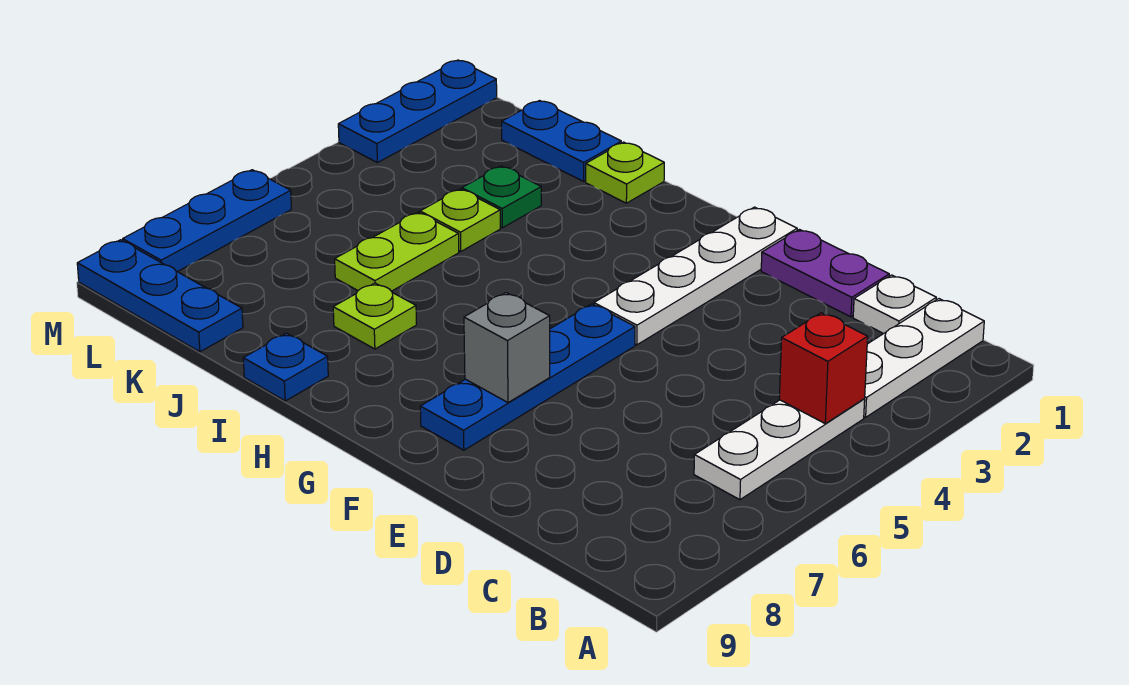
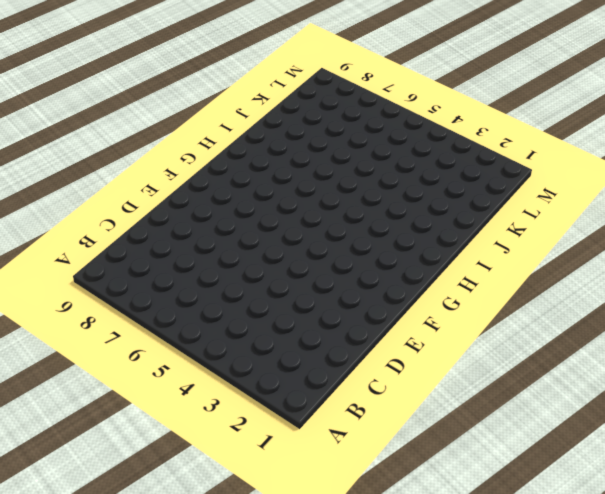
none -> white 1x3 plate [864,299,984,417]
none -> white 1x3 plate [694,399,865,500]
none -> white 1x1 plate [853,275,936,334]

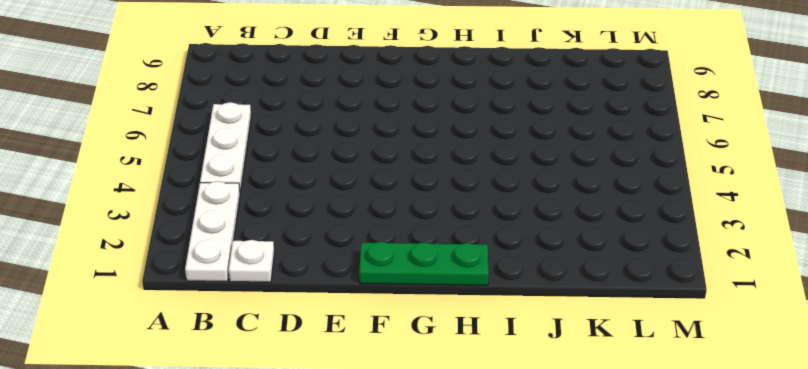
green 1x3 plate [359,242,488,285] -> white 1x4 plate [594,207,797,345]
none -> purple 1x2 plate [761,230,889,317]
none -> blue 1x4 plate [420,304,635,450]
none -> lime 1x1 plate [586,142,664,203]

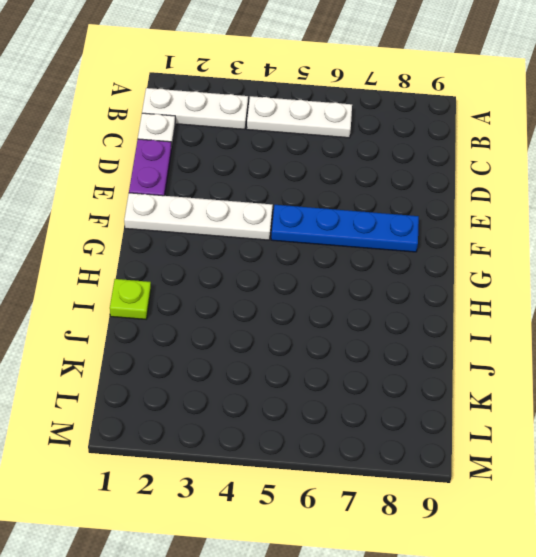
none -> lime 1x1 plate [333,283,417,349]
none -> blue 1x1 plate [243,333,328,401]
none -> blue 1x2 plate [502,101,621,181]

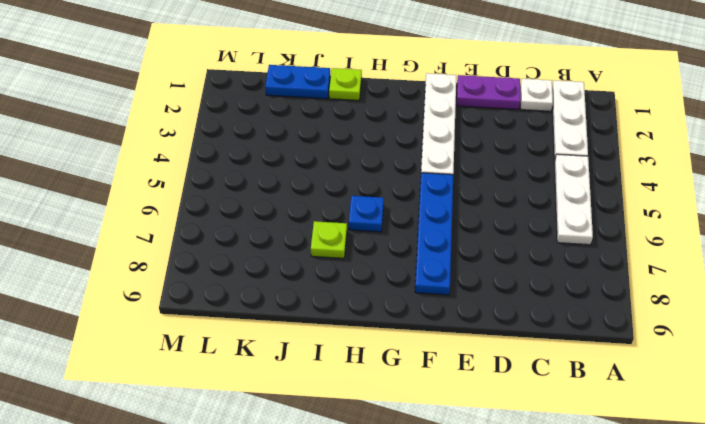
blue 1x1 plate [349,196,384,232] -> blue 1x1 plate moved to [243,333,328,401]
none -> green 1x1 plate [462,166,541,228]
none -> lime 1x1 plate [420,189,500,252]
none -> lime 1x2 plate [335,212,459,291]

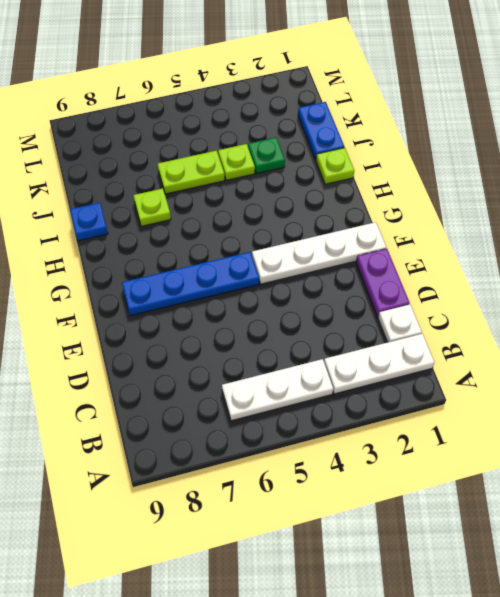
none -> blue 1x3 plate [77,240,243,352]
none -> blue 1x3 plate [338,60,497,163]
none -> blue 1x3 plate [123,170,291,272]

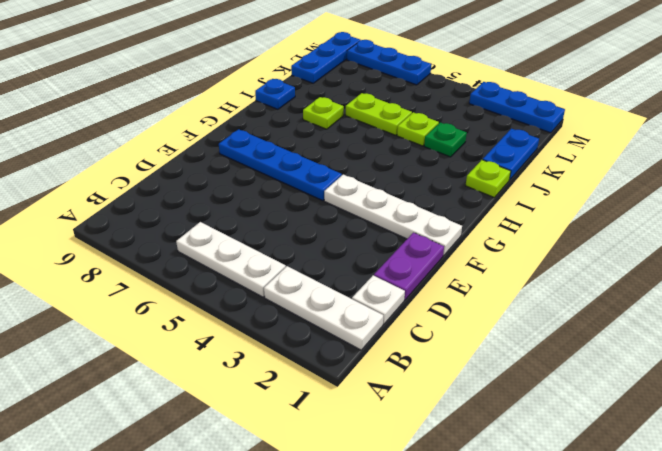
none -> red 1x1 brick [779,313,868,424]
none -> grey 1x1 brick [464,293,550,403]

